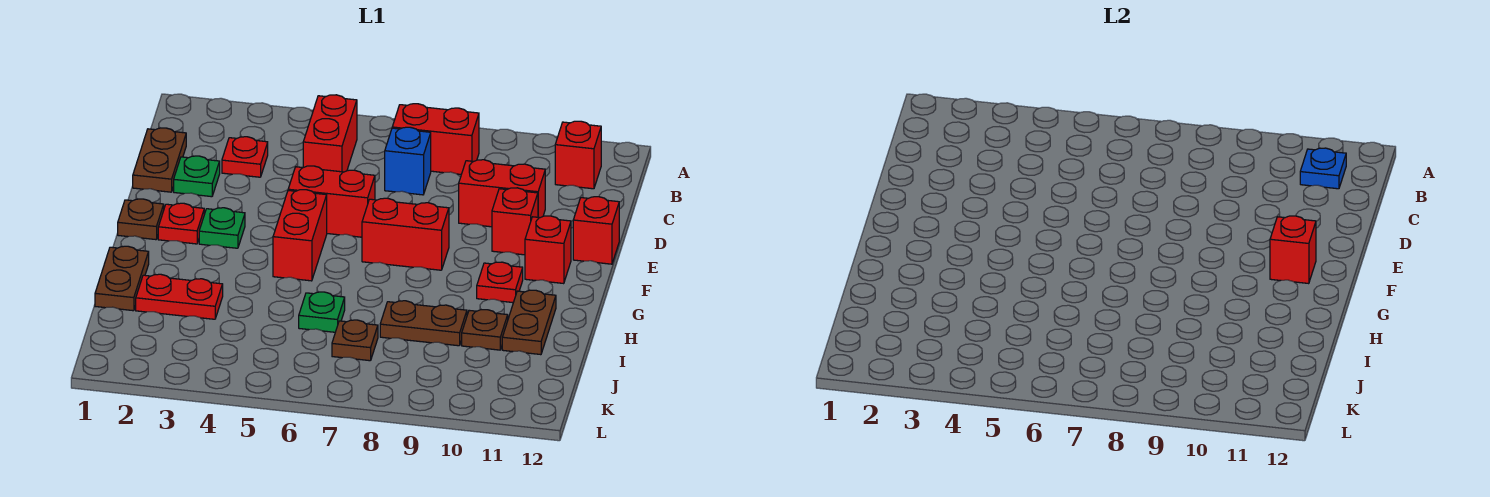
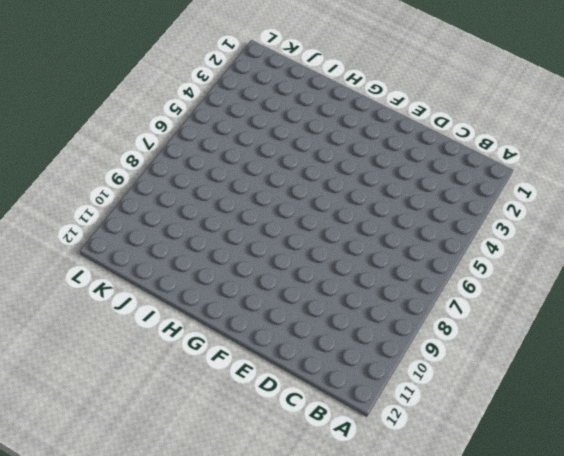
none -> red 1x2 brick [303,95,357,172]
none -> red 1x2 brick [392,104,479,174]
none -> red 1x1 brick [555,121,601,189]

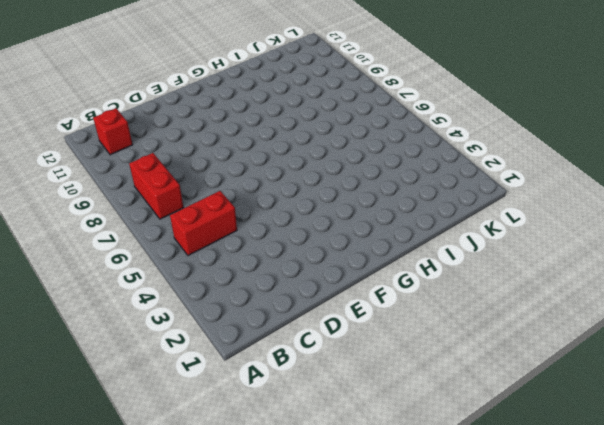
none -> brown 1x2 plate [133,128,186,192]
none -> red 1x1 plate [222,137,268,177]
none -> blue 1x1 brick [385,127,431,195]

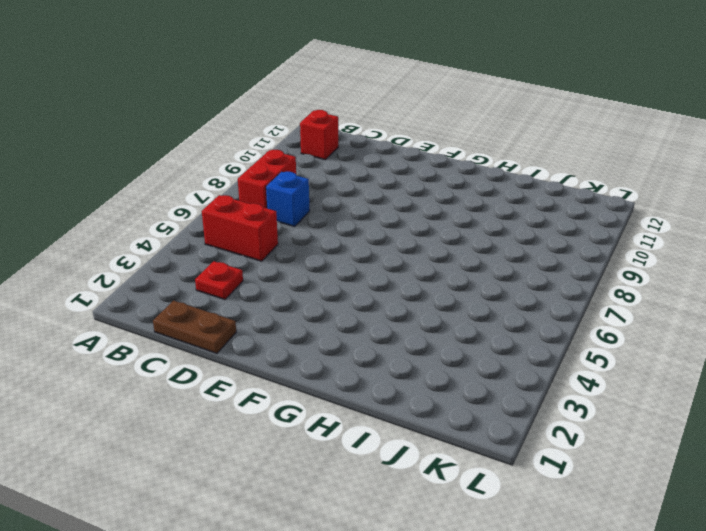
none -> green 1x1 plate [174,156,220,197]
none -> red 1x2 brick [459,160,545,227]
none -> red 1x2 brick [288,166,375,237]

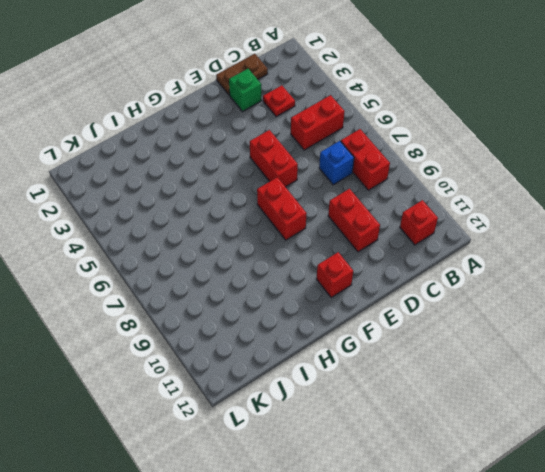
green 1x1 brick [229,69,261,111] -> green 1x1 plate [174,156,220,197]
none -> red 1x1 brick [492,188,538,255]
none -> red 1x1 brick [573,197,619,264]
none -> brown 1x1 plate [118,199,164,240]

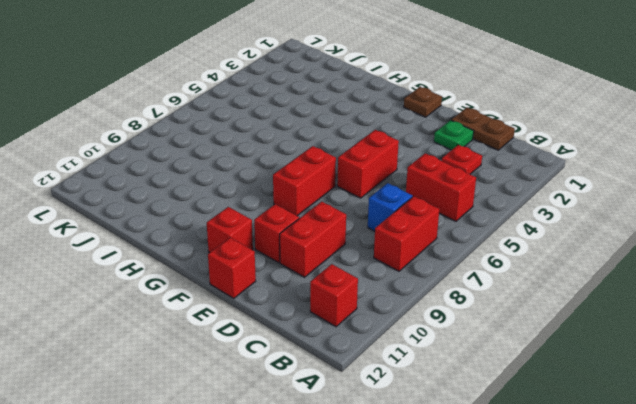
none -> red 1x1 plate [158,203,204,244]
none -> green 1x1 plate [199,208,245,248]
none -> red 1x2 brick [273,190,327,281]

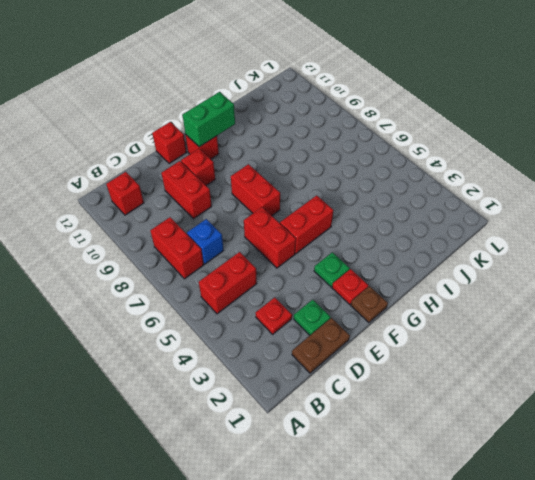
green 1x2 brick [182,92,235,147] -> red 1x1 brick [1270,216,1316,284]
none -> red 1x1 plate [477,262,523,303]
none -> brown 1x2 plate [95,246,149,311]
none -> brown 1x2 plate [502,290,556,355]

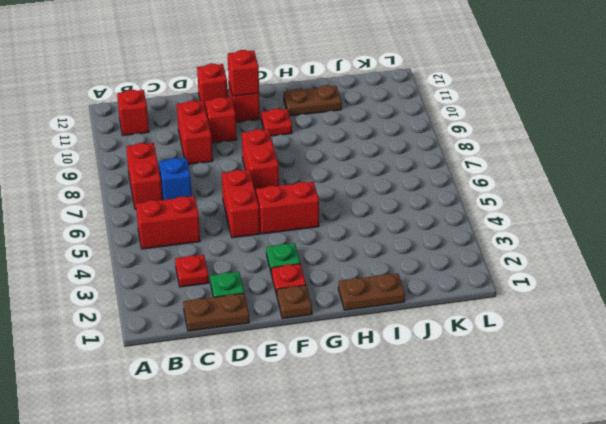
none -> red 1x2 plate [136,274,223,319]
none -> green 1x1 plate [299,292,345,332]
none -> brown 1x2 plate [380,301,467,346]

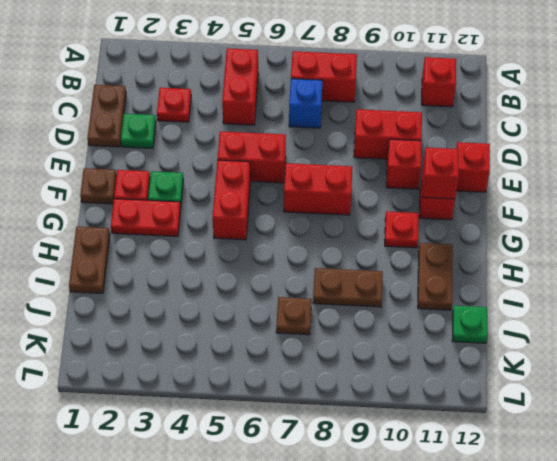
red 1x2 plate [111,199,181,236] -> red 1x2 plate moved to [136,274,223,319]
green 1x1 plate [452,306,487,343] -> green 1x1 plate moved to [299,292,345,332]
none -> brown 1x1 plate [462,310,508,350]
none -> blue 1x1 plate [1300,148,1346,189]

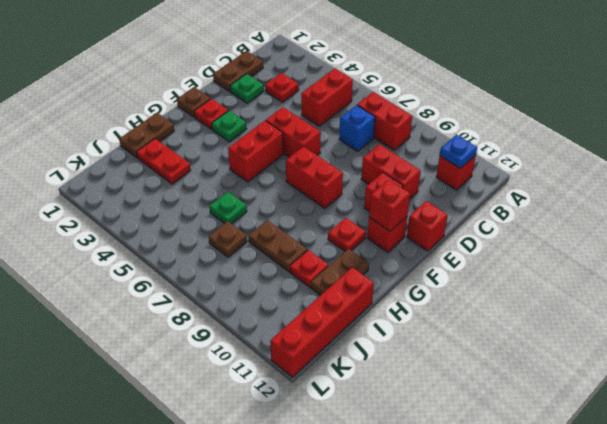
red 1x1 plate [290,250,328,287] -> brown 1x1 plate [462,310,508,350]
red 1x4 brick [270,267,374,377] -> none

